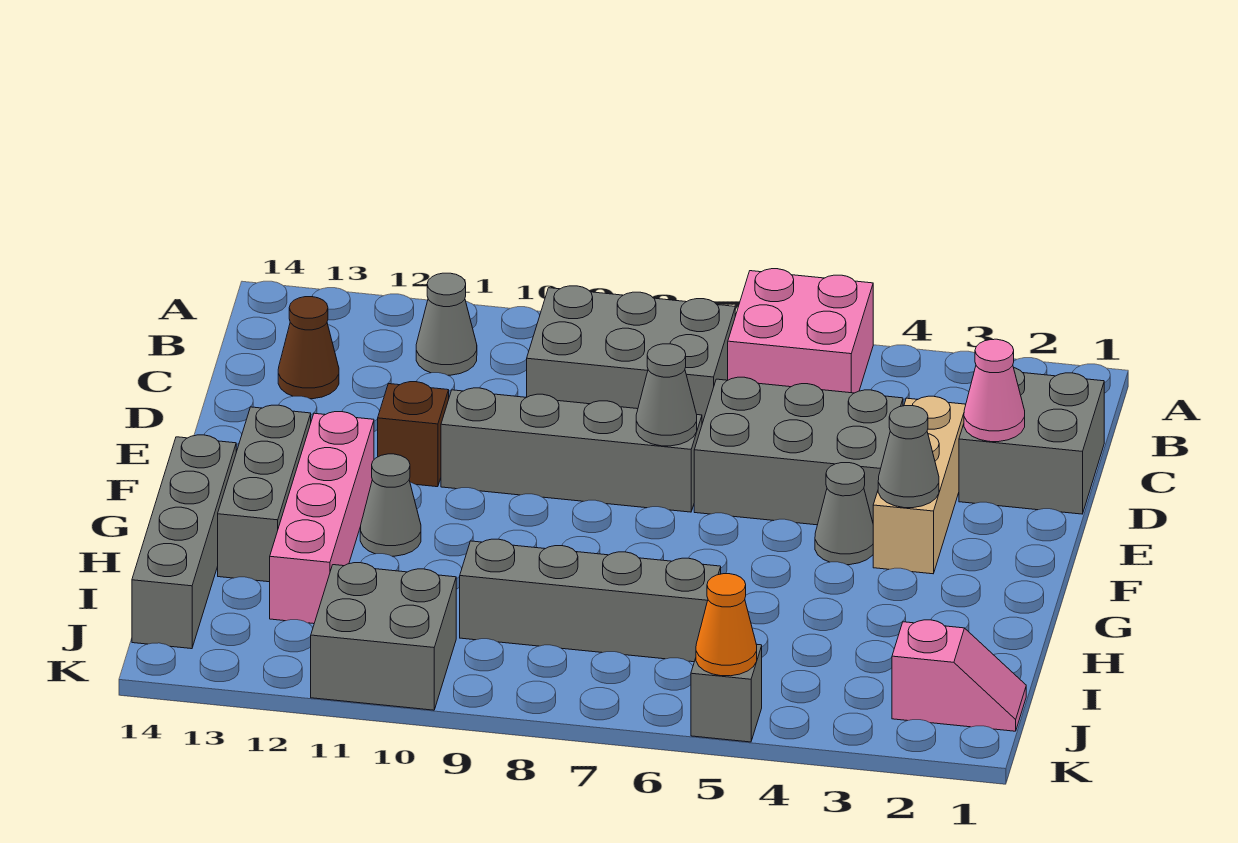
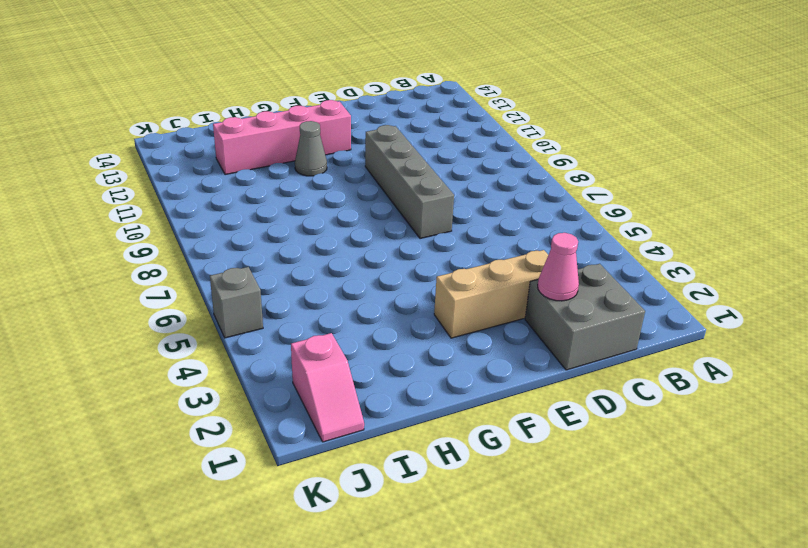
none -> pink 2x2 brick [728,269,873,393]
none -> grey 2x3 brick [527,286,735,423]
none -> grey 1x1 cone [416,273,477,375]

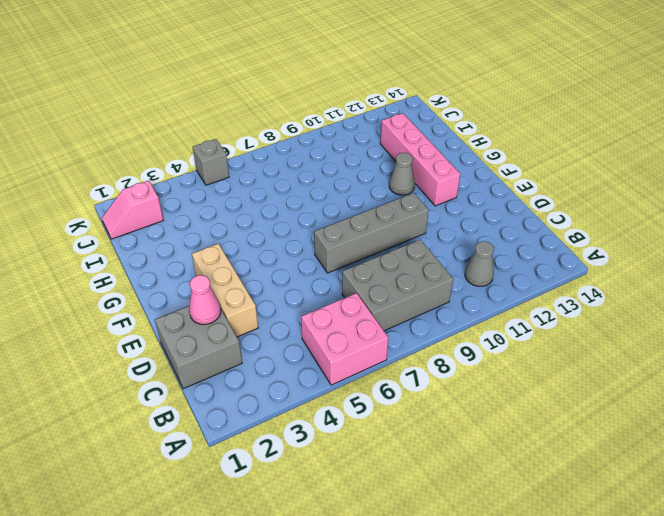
none -> brown 1x1 cone [278,297,339,399]
none -> grey 2x3 brick [694,377,903,525]
none -> brown 1x1 brick [378,382,449,487]

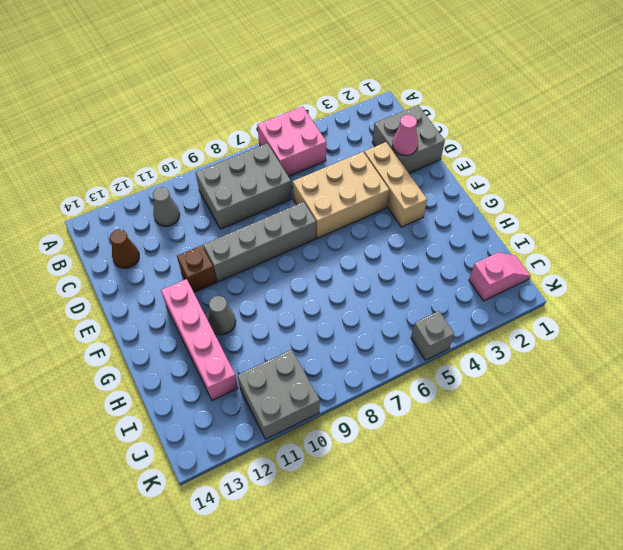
tan 2x3 brick [293,152,389,238] -> grey 2x3 brick [694,377,903,525]
none -> grey 1x1 cone [815,463,873,565]
none -> grey 1x3 brick [218,405,311,582]
none -> grey 1x4 brick [132,435,236,649]

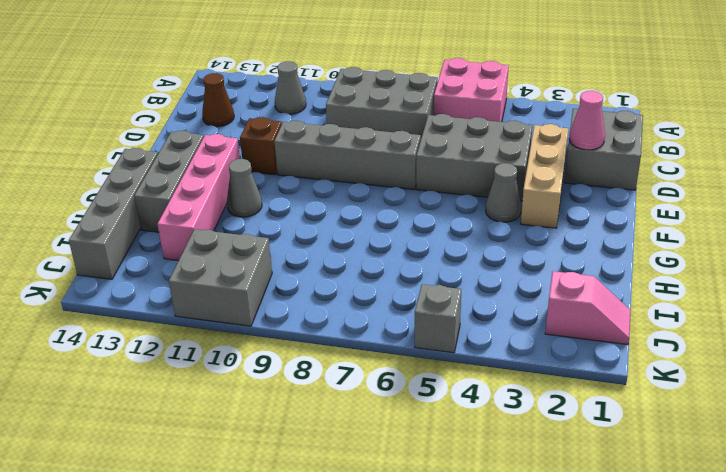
none -> grey 1x4 brick [460,539,721,662]
none -> grey 1x1 cone [636,344,697,446]
none -> grey 1x1 cone [878,406,939,508]

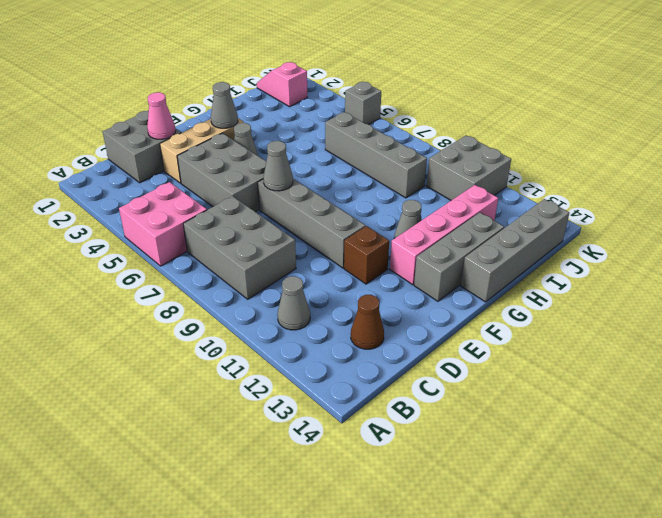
none -> orange 1x1 cone [696,574,757,676]

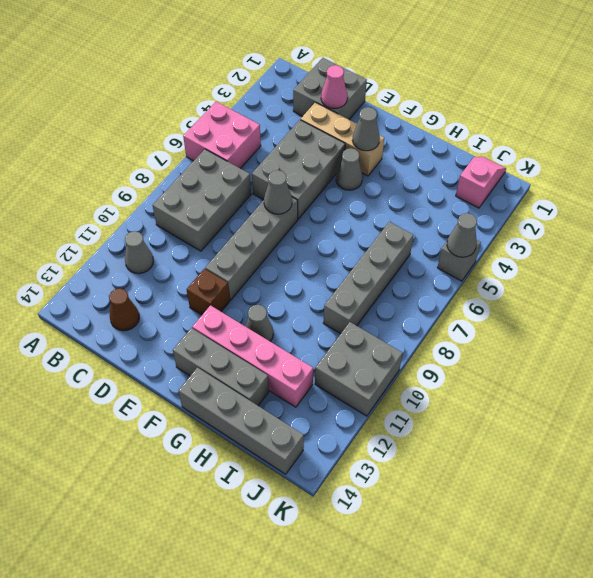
grey 1x1 cone [447,213,477,257] -> orange 1x1 cone [696,574,757,676]

